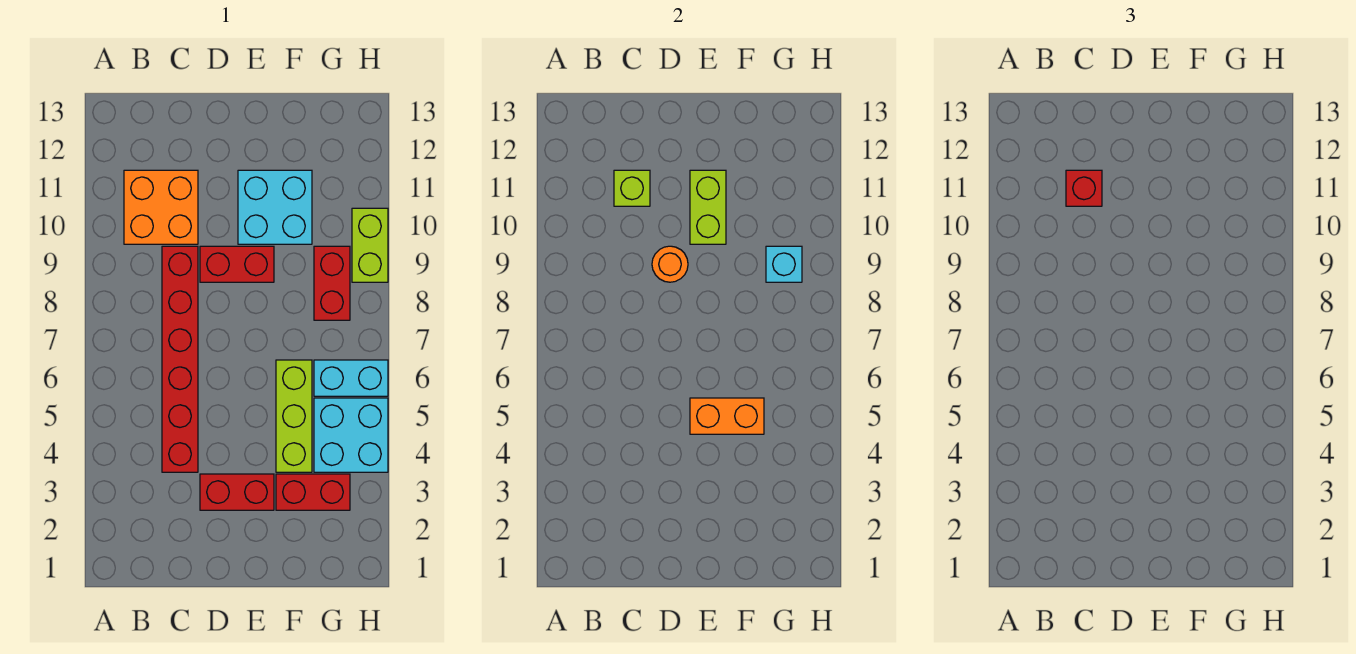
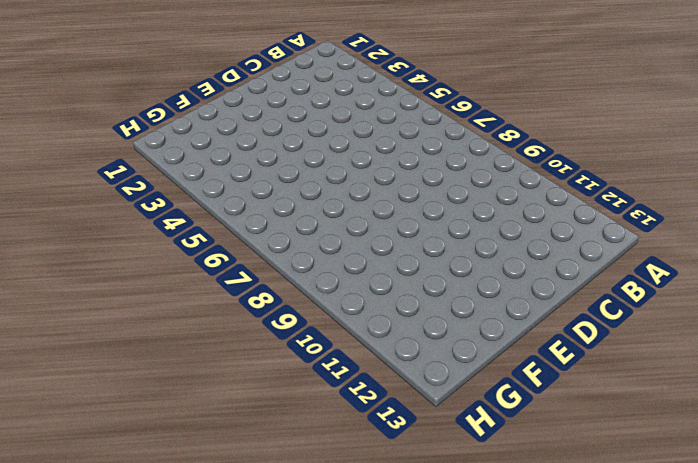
none -> orange 2x2 brick [124,170,198,244]
none -> red 1x6 brick [162,246,198,472]
none -> red 1x2 brick [200,474,274,510]

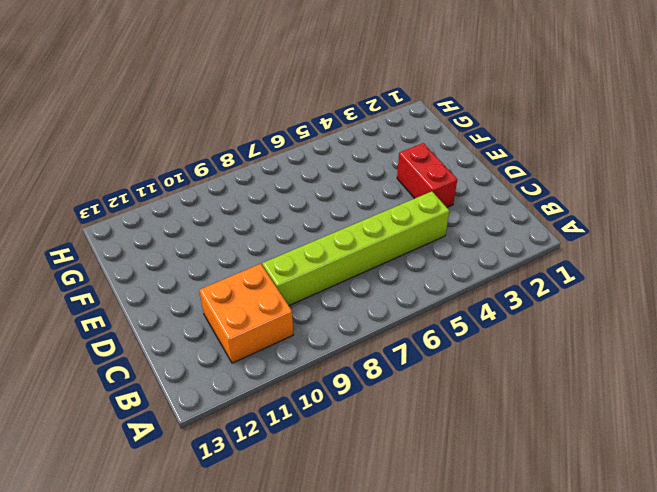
lime 1x6 brick [262,191,449,306] -> red 1x6 brick [162,246,198,472]
none -> red 1x2 brick [200,246,274,282]
none -> cyan 2x2 brick [238,170,312,244]
none -> red 1x2 brick [276,474,350,510]

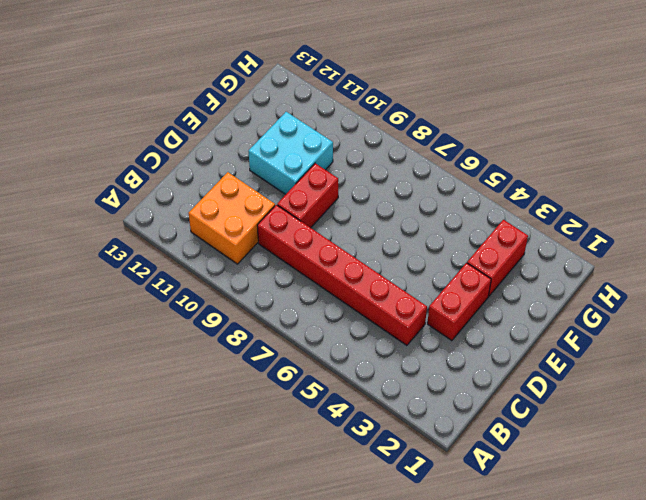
none -> lime 1x3 brick [276,360,312,472]
none -> cyan 2x2 brick [314,398,388,472]
none -> cyan 1x2 brick [314,360,388,396]

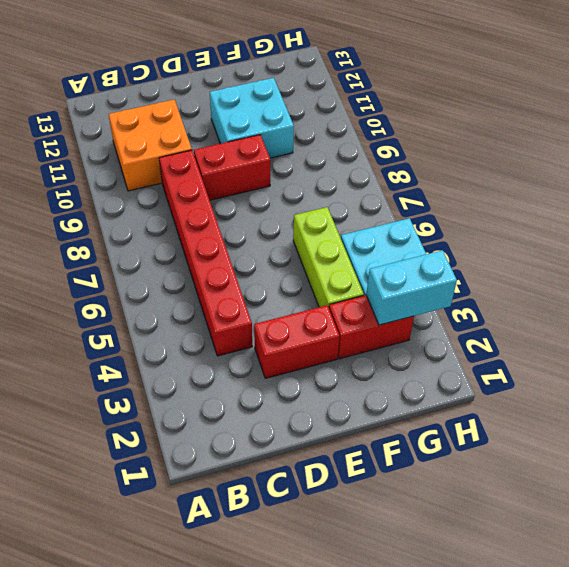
cyan 1x2 brick [366,250,457,325] -> cyan 1x2 brick moved to [314,360,388,396]
none -> red 1x2 brick [314,246,350,320]
none -> lime 1x2 brick [352,208,388,282]
none -> lime 1x1 brick [614,170,650,206]

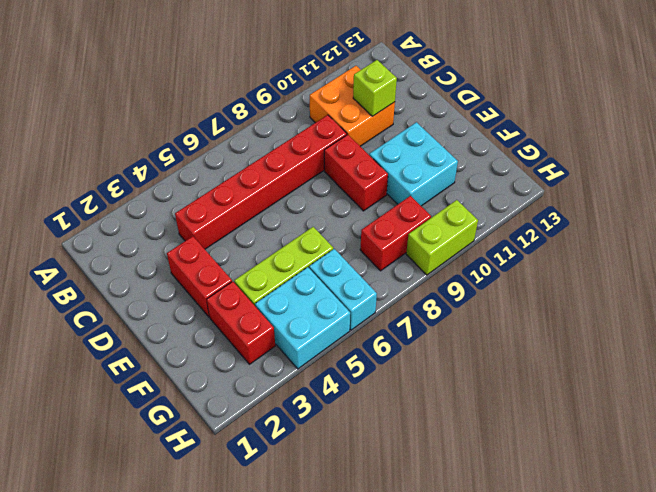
none -> orange 1x1 round brick [652,246,688,282]
none -> orange 1x2 brick [690,398,764,434]
none -> lime 1x2 brick [690,170,726,244]

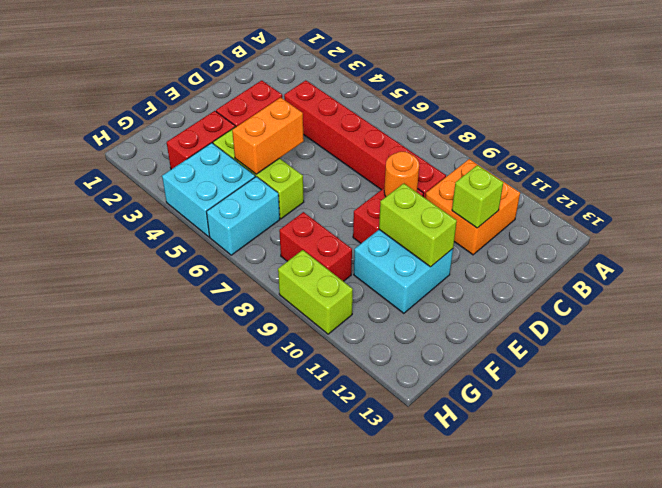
none -> cyan 1x1 brick [766,246,802,282]
none -> red 1x1 brick [1066,170,1102,206]

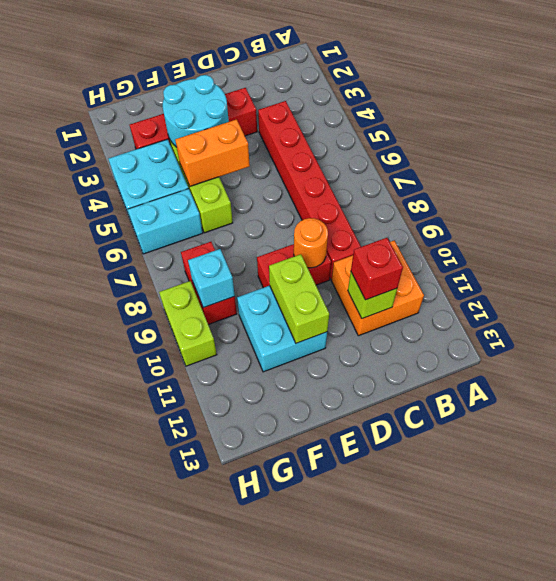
cyan 2x2 round brick [163,75,229,147] -> none

